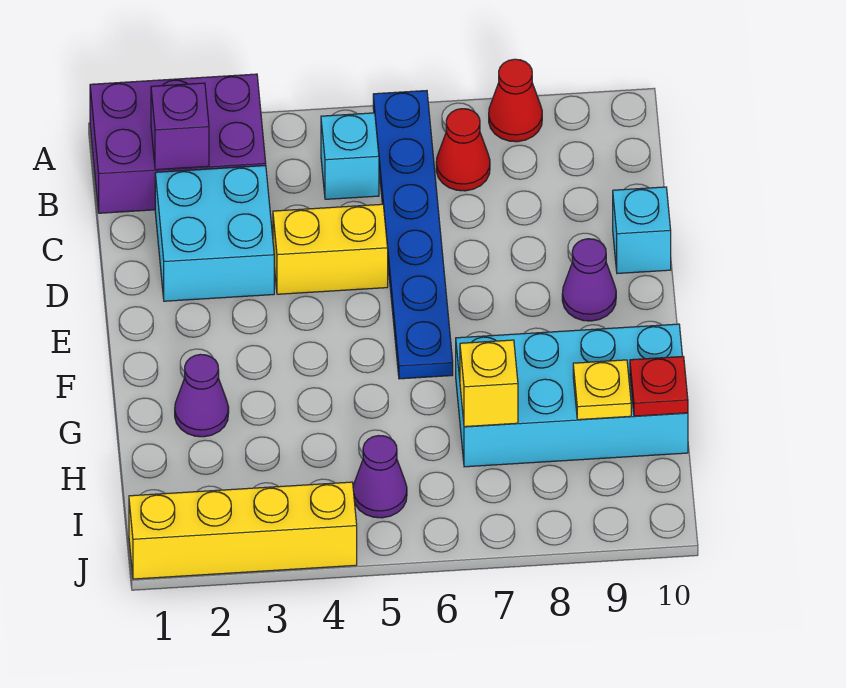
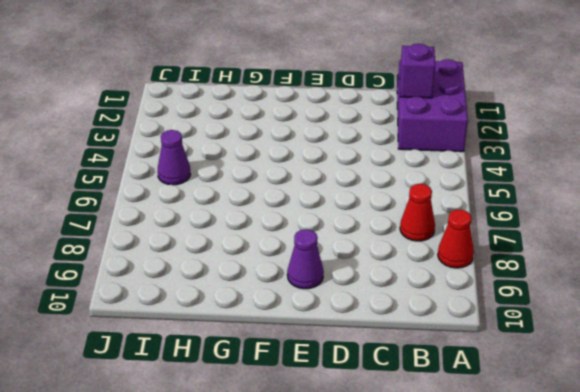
none -> blue 1x6 plate [373,91,453,379]
none -> cyan 1x1 brick [321,113,379,199]
none -> cyan 2x2 brick [155,166,274,301]

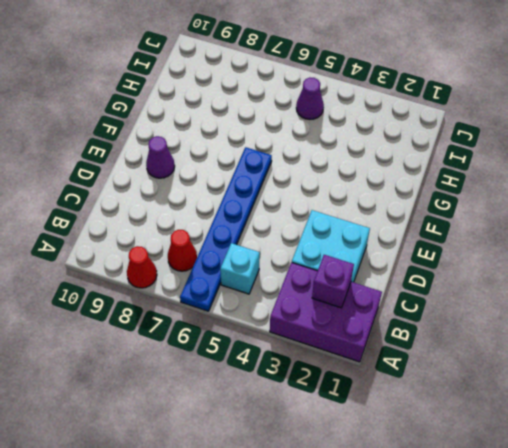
none -> yellow 1x2 brick [273,204,388,294]
none -> cyan 1x1 brick [613,187,671,274]
none -> purple 1x1 cone [175,354,229,437]

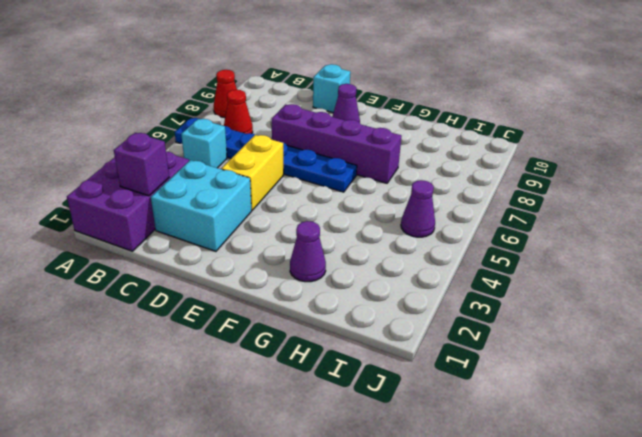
purple 1x4 brick [272,104,402,183] -> cyan 2x4 brick [456,324,688,467]
none -> yellow 1x4 brick [129,482,357,579]
none -> yellow 1x1 brick [460,340,518,427]
none -> yellow 1x1 plate [573,360,631,420]

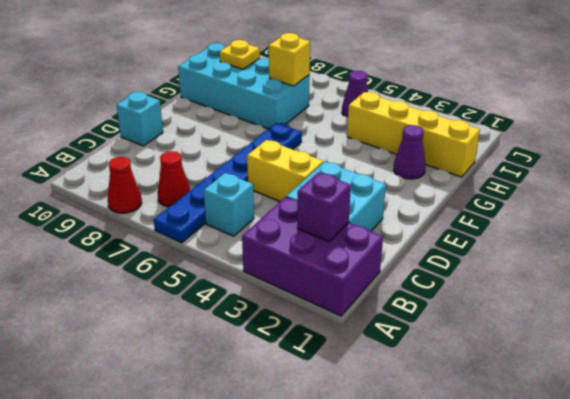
yellow 1x4 brick [347,92,480,177] -> yellow 1x4 brick moved to [129,482,357,579]
none -> purple 1x1 cone [562,239,616,321]
none -> red 1x1 plate [630,356,688,416]

